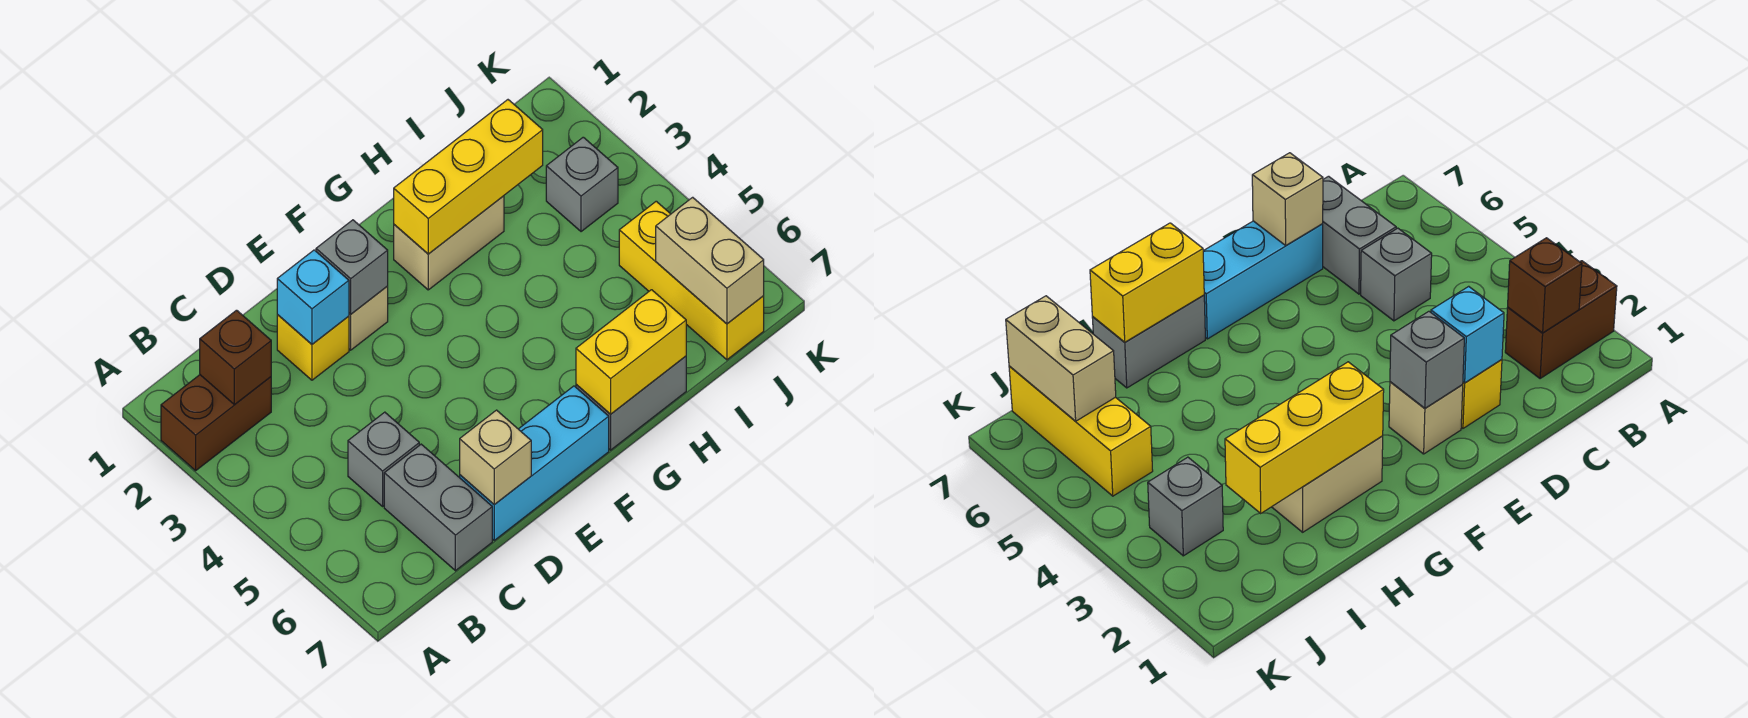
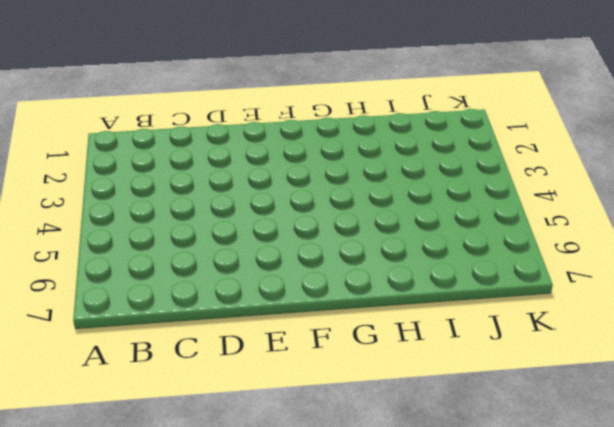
none -> brown 1x2 brick [161,375,271,471]
none -> grey 1x1 brick [348,412,419,506]
none -> grey 1x2 brick [384,444,492,571]

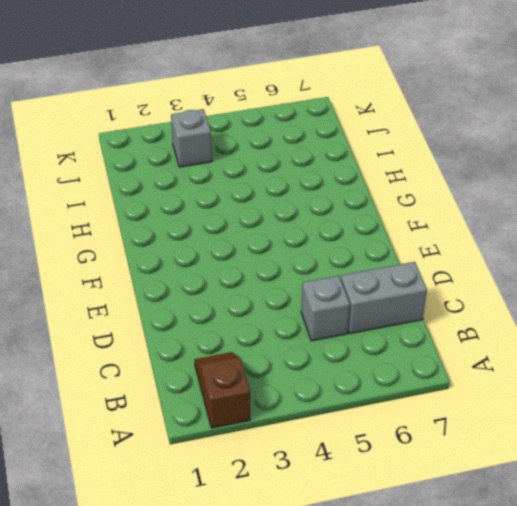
brown 1x2 slope [194,352,250,428] -> brown 1x2 brick [161,375,271,471]
none -> yellow 1x1 brick [277,315,349,380]
none -> cyan 1x3 brick [460,386,609,540]
none -> tan 1x1 brick [349,286,388,350]

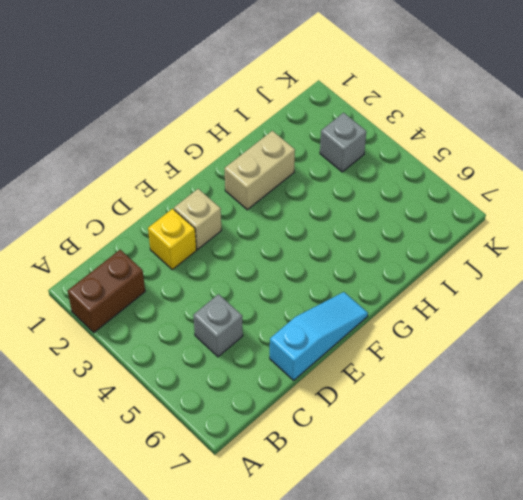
cyan 1x3 slope [270,292,368,380] -> cyan 1x3 brick [460,386,609,540]
none -> grey 1x2 brick [384,444,492,571]
none -> grey 1x2 brick [576,356,686,450]
none -> yellow 1x3 brick [619,201,764,360]

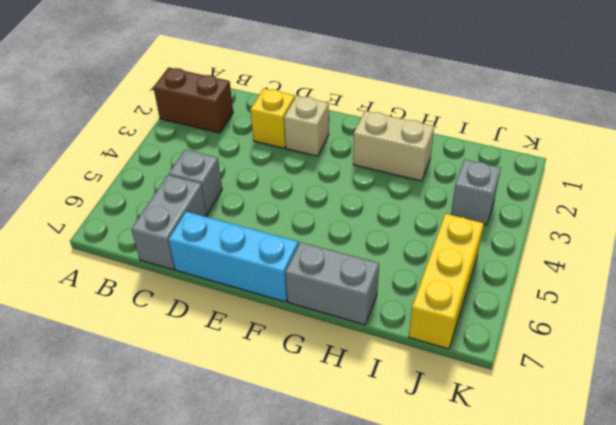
none -> brown 1x1 brick [200,310,271,405]
none -> cyan 1x1 brick [277,250,349,344]
none -> tan 1x1 brick [460,410,531,505]

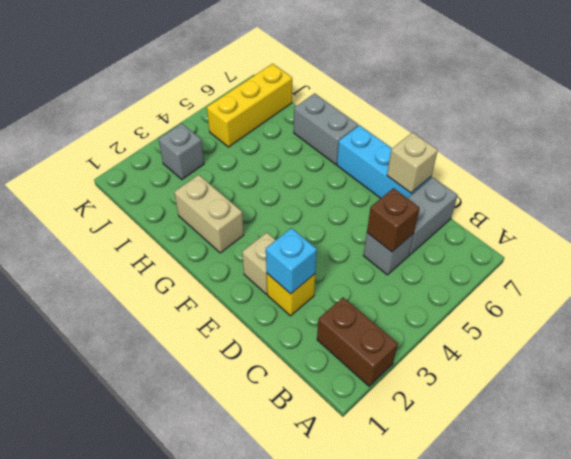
brown 1x1 brick [367,188,420,252] -> brown 1x1 brick moved to [200,310,271,405]
none -> grey 1x1 brick [316,220,388,314]
none -> yellow 1x3 brick [394,100,543,254]
none -> yellow 1x2 brick [576,290,686,414]

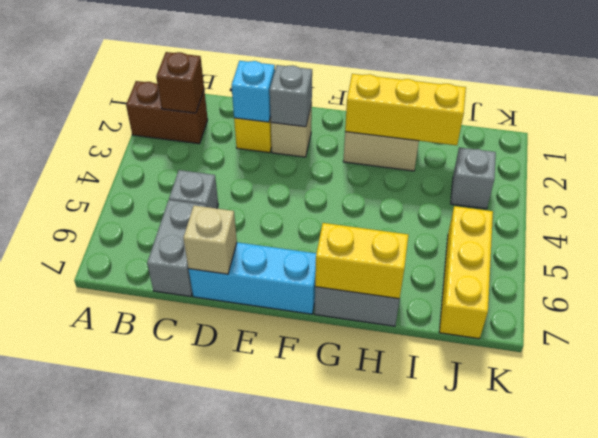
none -> tan 1x2 brick [656,197,764,324]

